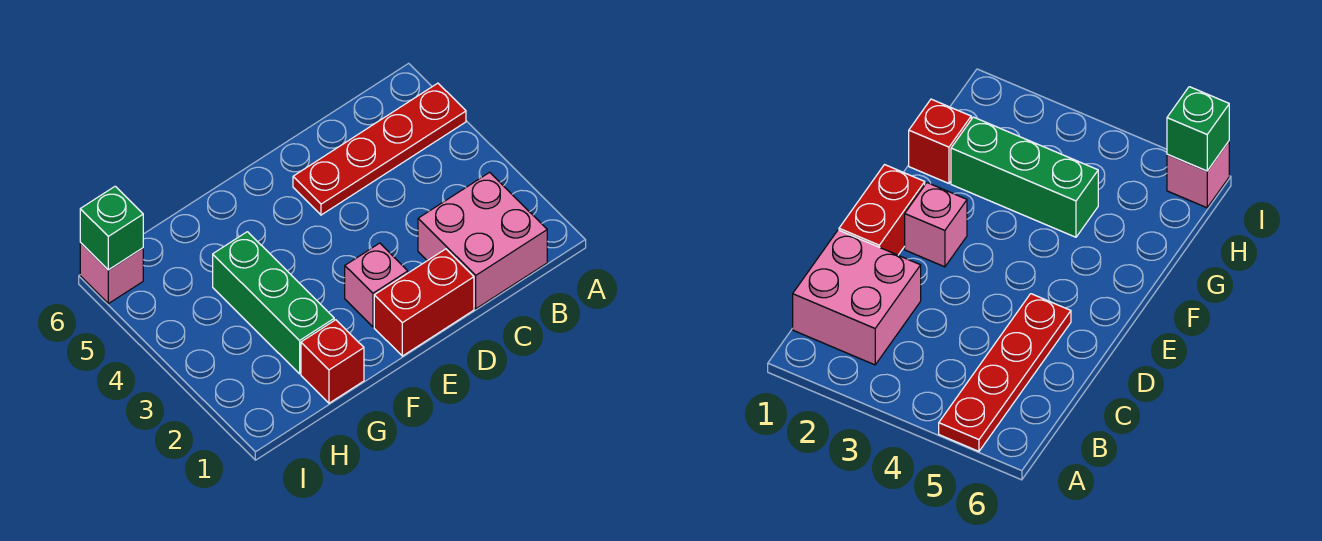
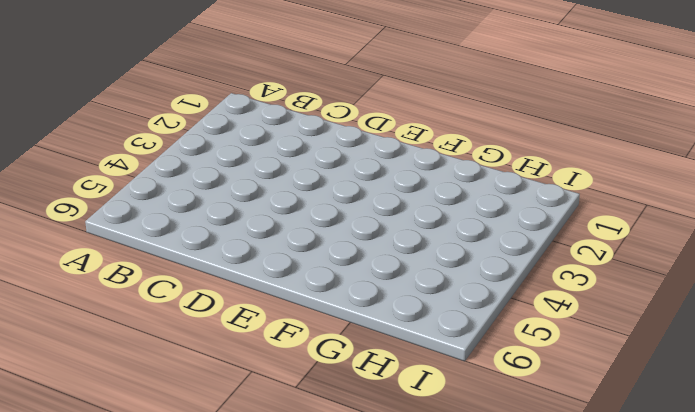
none -> red 1x4 plate [293,83,466,215]
none -> pink 2x2 brick [418,172,547,309]

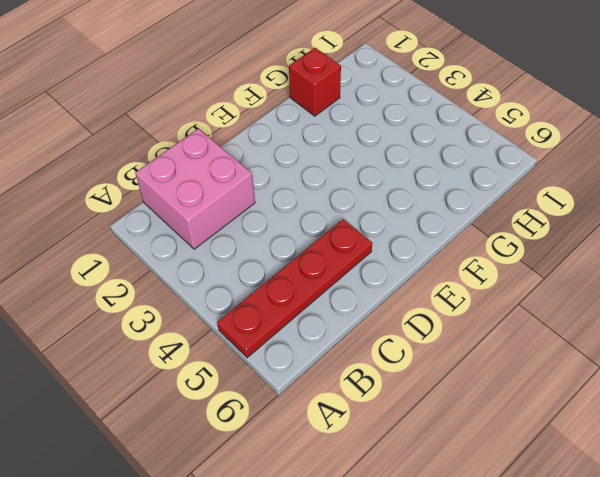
none -> red 1x2 brick [374,249,474,356]
none -> pink 1x1 brick [345,243,408,327]

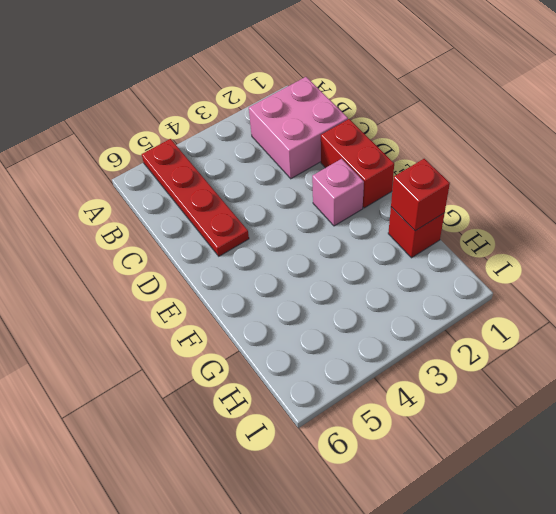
red 1x1 brick [391,159,450,231] -> none
none -> green 1x3 brick [213,232,334,374]
none -> pink 1x1 brick [80,243,143,304]

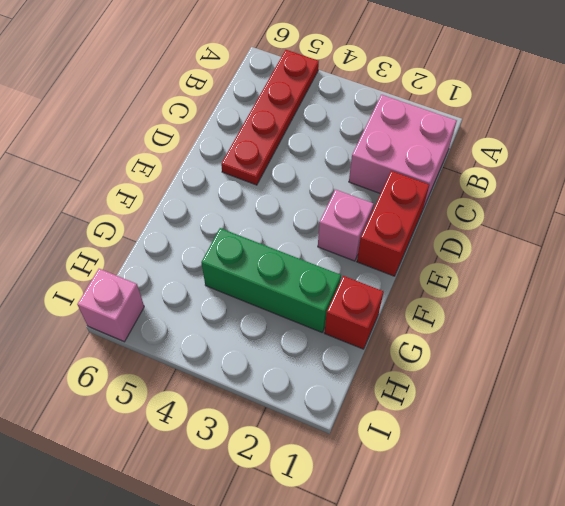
none -> green 1x1 brick [80,186,143,270]

